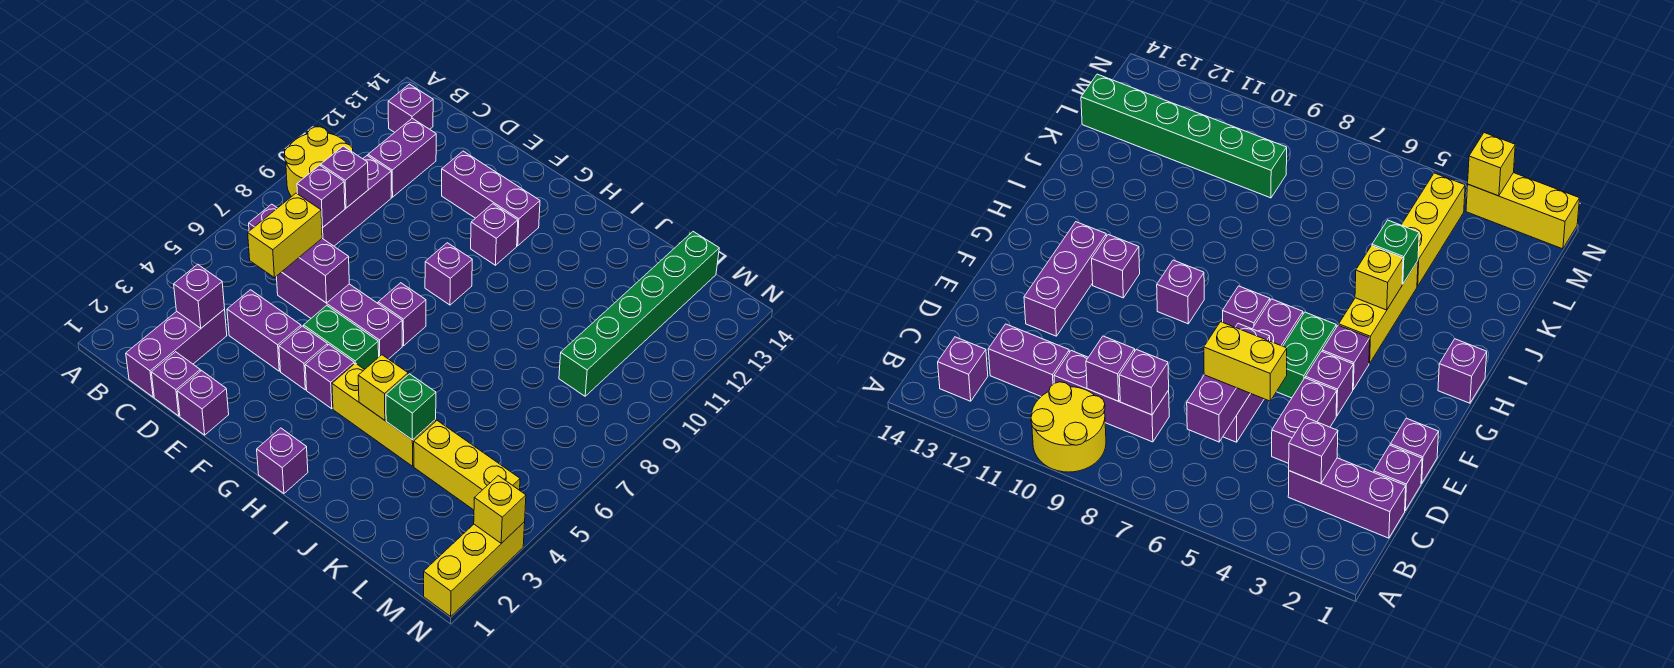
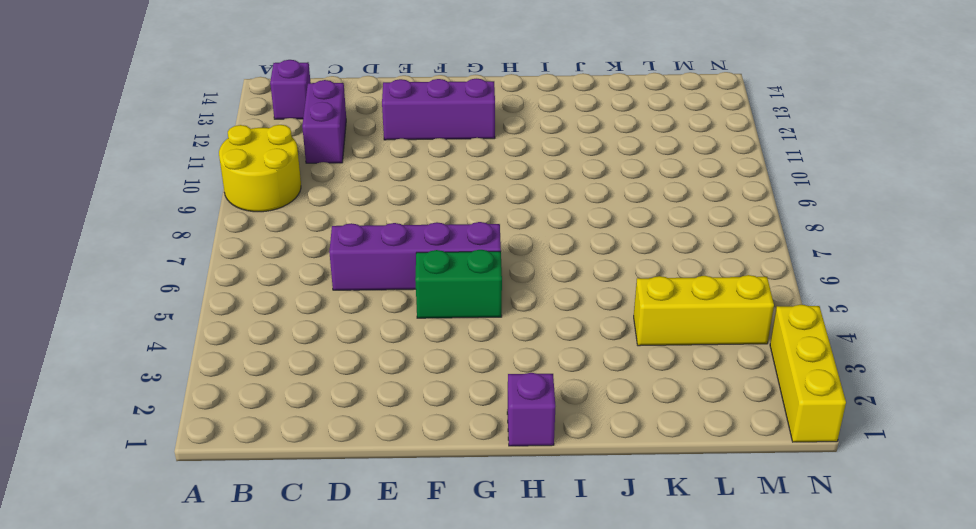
none -> purple 1x3 brick [126,309,227,397]
none -> purple 1x3 brick [322,156,391,246]
none -> purple 1x1 brick [151,352,200,416]

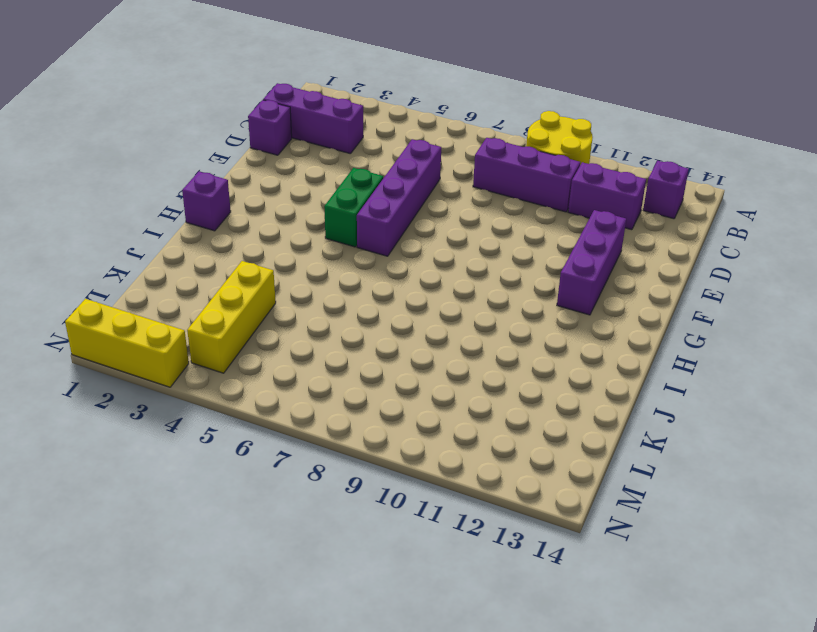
none -> purple 1x2 brick [227,290,301,371]
none -> purple 1x1 brick [177,371,229,435]
none -> purple 1x1 brick [279,326,328,390]

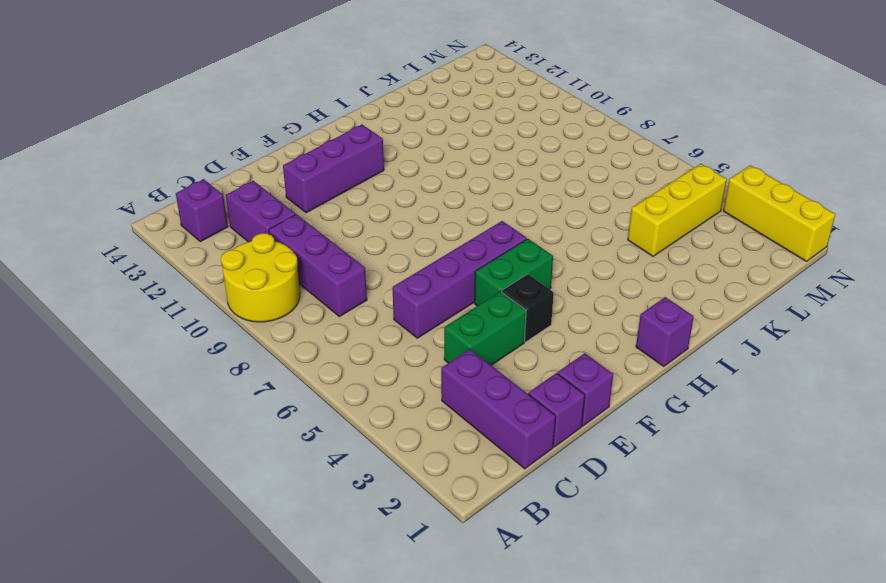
green 1x2 brick [444,292,526,365] -> purple 1x2 brick [227,290,301,371]
black 1x1 brick [502,274,554,342] -> purple 1x1 brick [279,326,328,390]
none -> purple 1x1 brick [305,345,354,409]
none -> purple 1x1 brick [378,283,426,346]
none -> purple 1x1 brick [425,243,472,305]

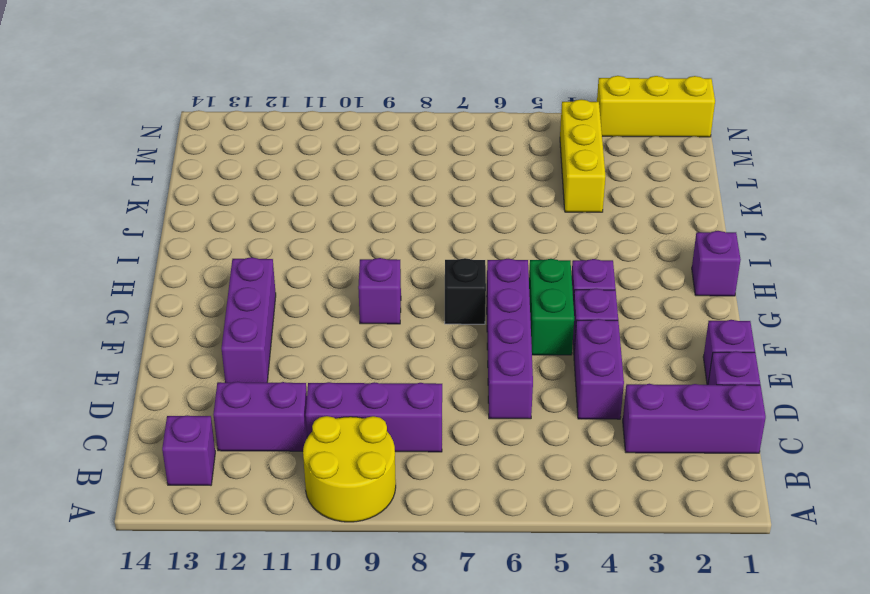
black 1x1 brick [445,258,486,324] -> purple 1x1 brick [378,283,426,346]
none -> purple 1x1 brick [471,204,518,265]
none -> yellow 1x3 brick [332,363,436,466]
none -> green 1x6 brick [559,232,719,396]

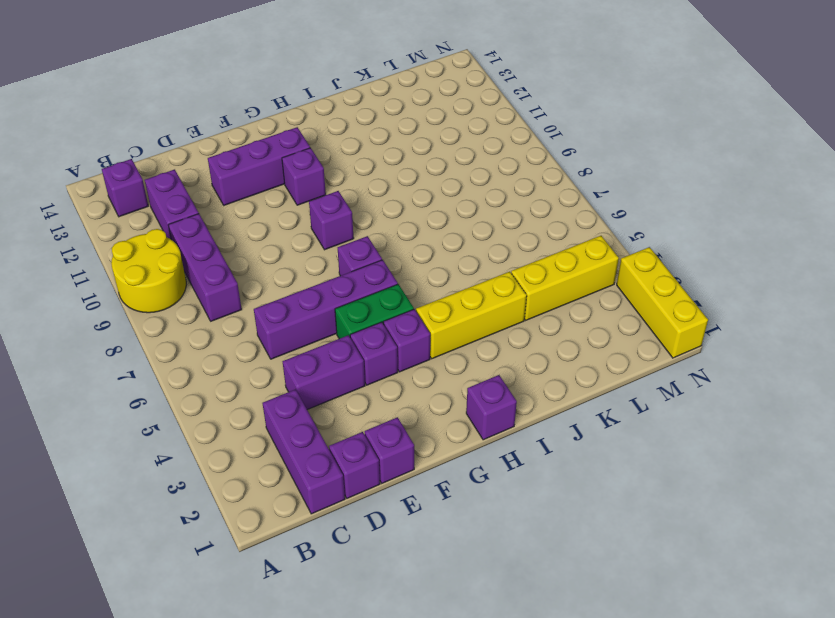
none -> green 1x6 brick [559,232,719,396]
none -> purple 1x1 brick [174,264,225,328]
none -> purple 1x3 brick [249,204,349,303]

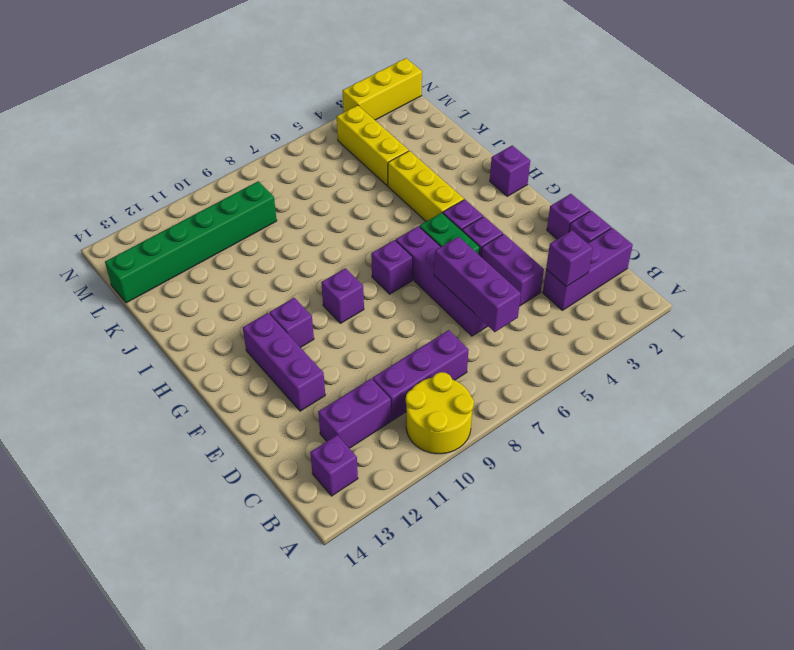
none -> purple 1x1 brick [297,165,345,228]
none -> purple 1x1 brick [321,146,368,208]
none -> yellow 1x1 brick [358,355,408,420]

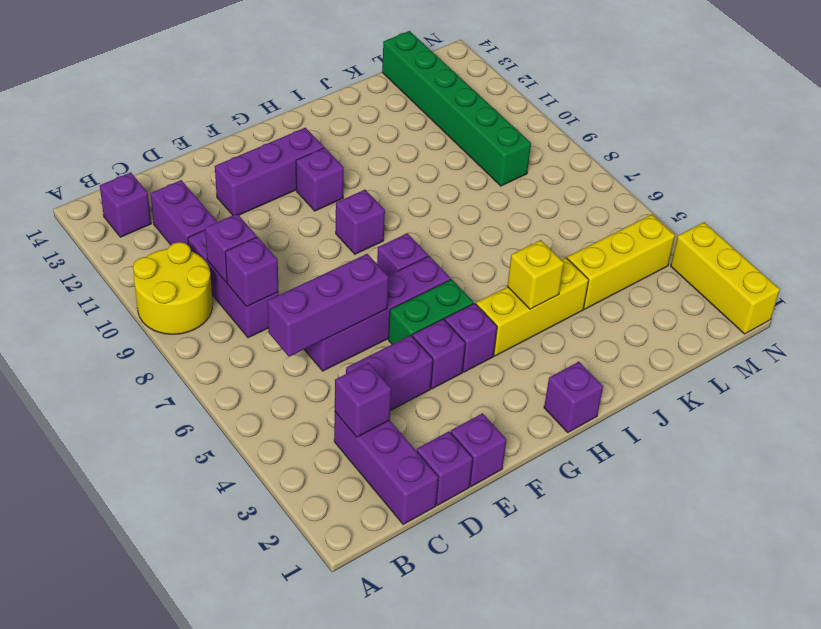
none -> green 1x1 brick [386,374,436,440]
none -> yellow 1x1 brick [474,476,526,543]
none -> yellow 1x2 brick [248,193,322,278]

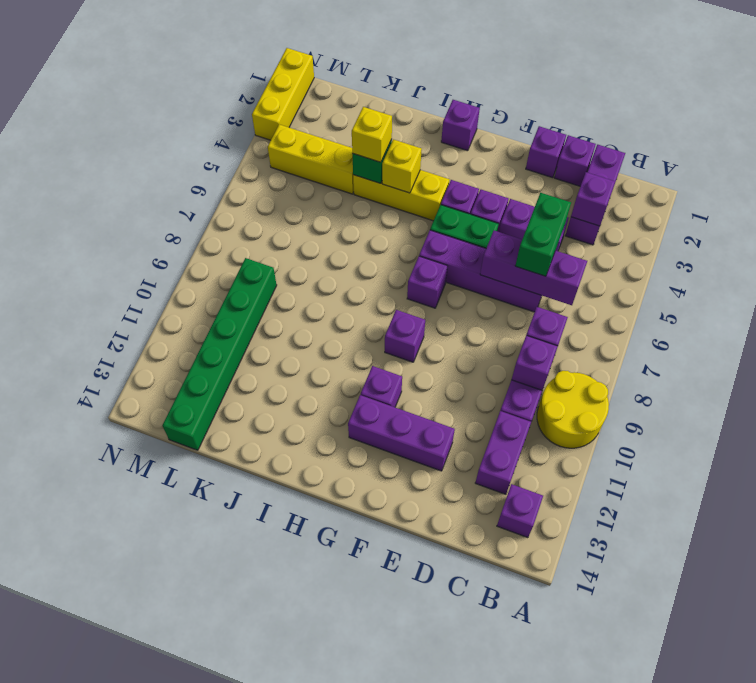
green 1x2 brick [515,193,571,276] -> yellow 1x2 brick [248,193,322,278]
yellow 1x1 brick [352,107,392,162] -> yellow 1x1 brick moved to [474,476,526,543]

